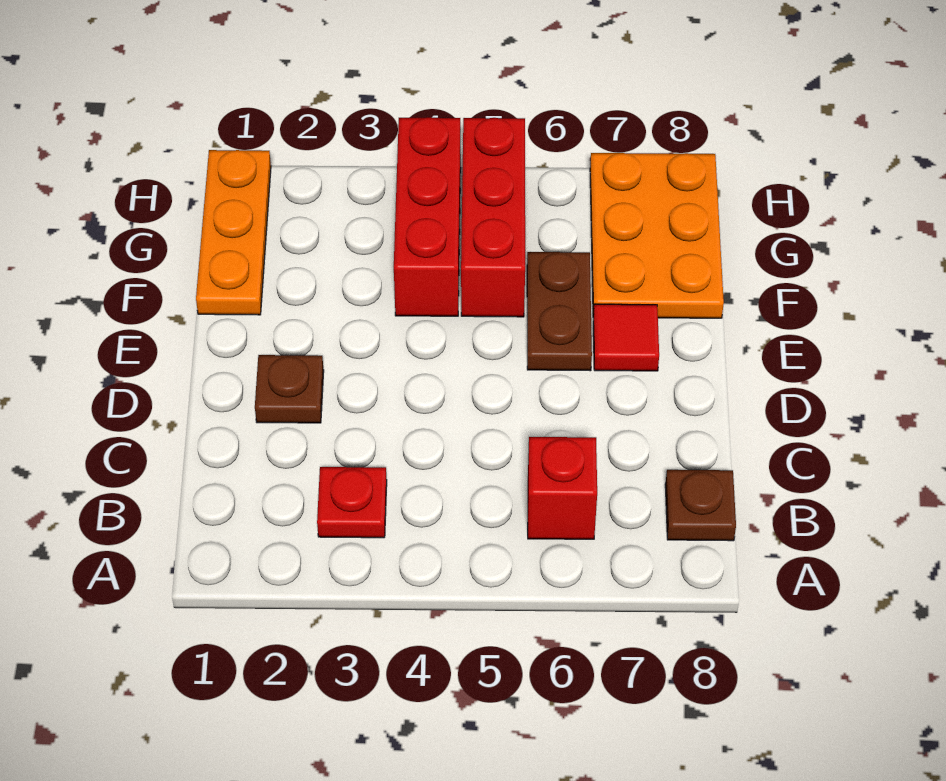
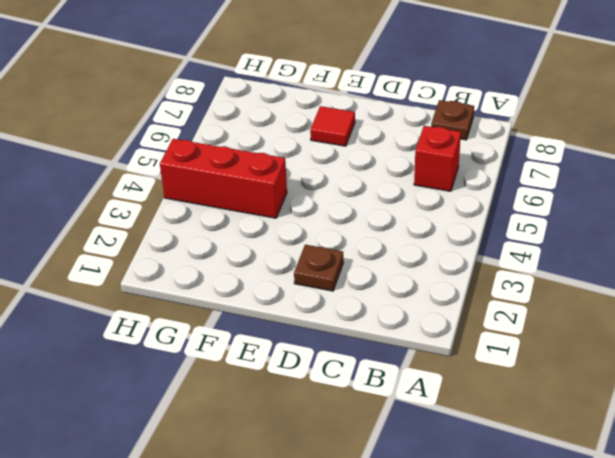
none -> red 1x1 plate [317,467,387,538]
none -> brown 1x2 plate [527,252,592,371]

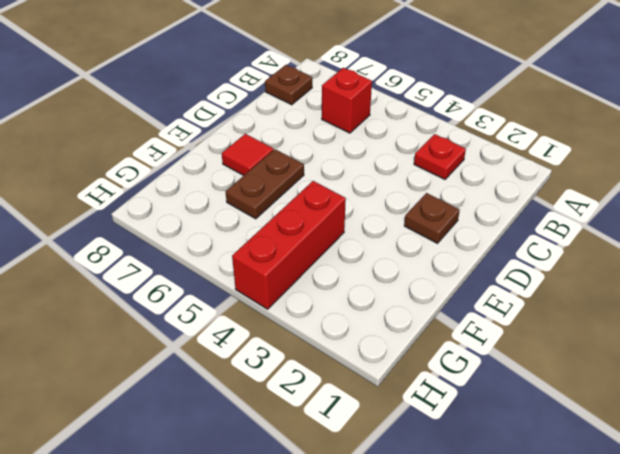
none -> orange 1x3 plate [196,150,271,315]
none -> red 1x3 brick [461,118,525,317]

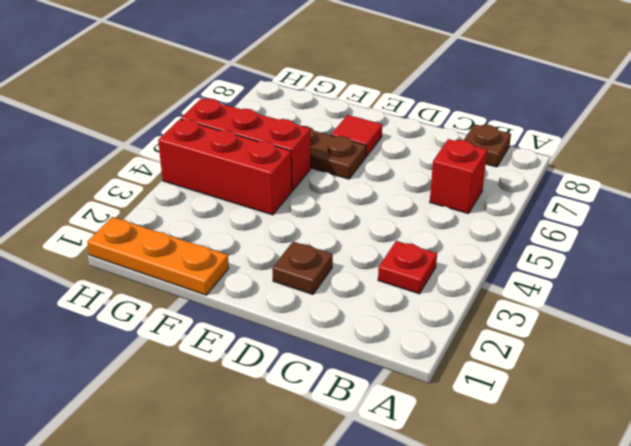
none -> orange 2x3 plate [590,153,724,318]

